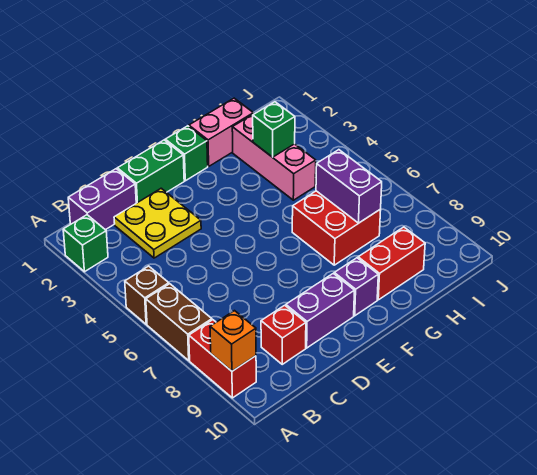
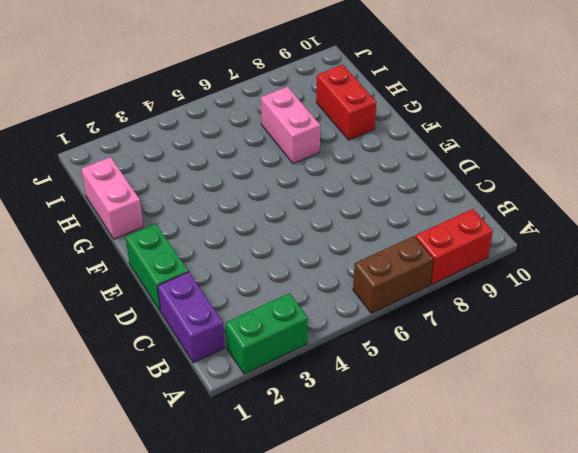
green 1x2 brick [225,293,308,374] -> green 1x1 brick [63,215,108,272]
pink 1x2 brick [261,87,320,164] -> red 2x2 brick [292,191,381,265]
none -> brown 1x1 brick [125,266,169,324]
none -> yellow 2x2 plate [114,188,201,258]
none -> red 1x1 brick [261,305,306,364]

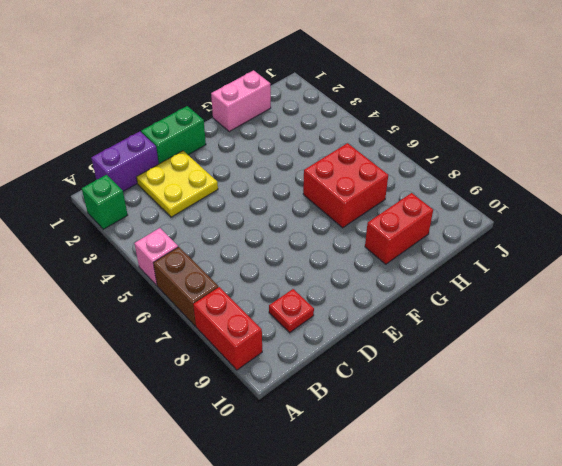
pink 1x1 brick [135,228,178,285] -> brown 1x1 brick [125,266,169,324]
red 1x1 plate [269,289,314,332] -> red 1x1 brick [261,305,306,364]
none -> purple 1x2 brick [286,274,355,348]
none -> green 1x1 brick [165,126,208,181]
none -> purple 1x1 brick [334,258,378,316]

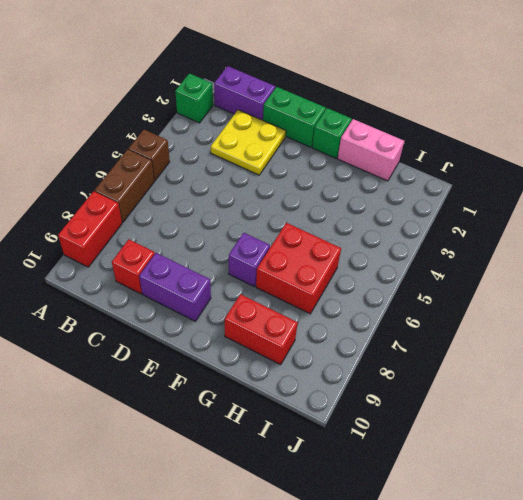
purple 1x1 brick [229,233,270,287] -> purple 1x1 brick moved to [334,258,378,316]
none -> pink 1x3 brick [232,114,316,200]
none -> orange 1x1 brick [210,311,256,371]
none -> green 1x1 brick [253,102,295,157]

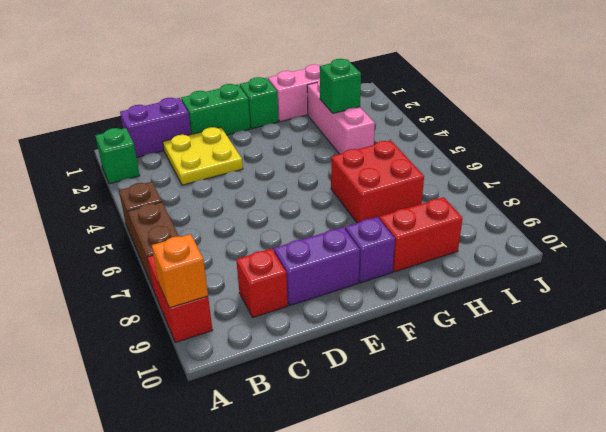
none -> purple 1x2 brick [316,150,382,223]

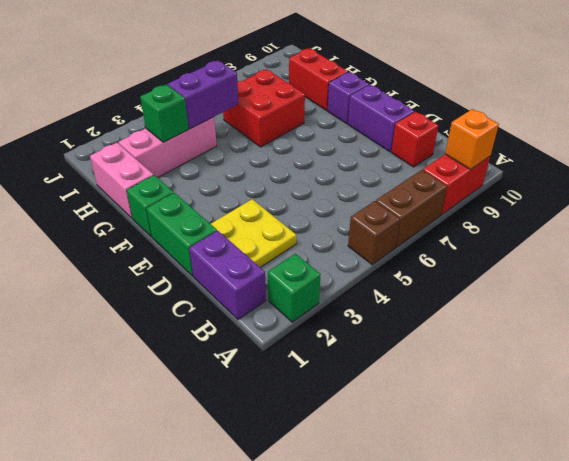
purple 1x2 brick [168,60,239,129] -> purple 1x2 brick moved to [316,150,382,223]

